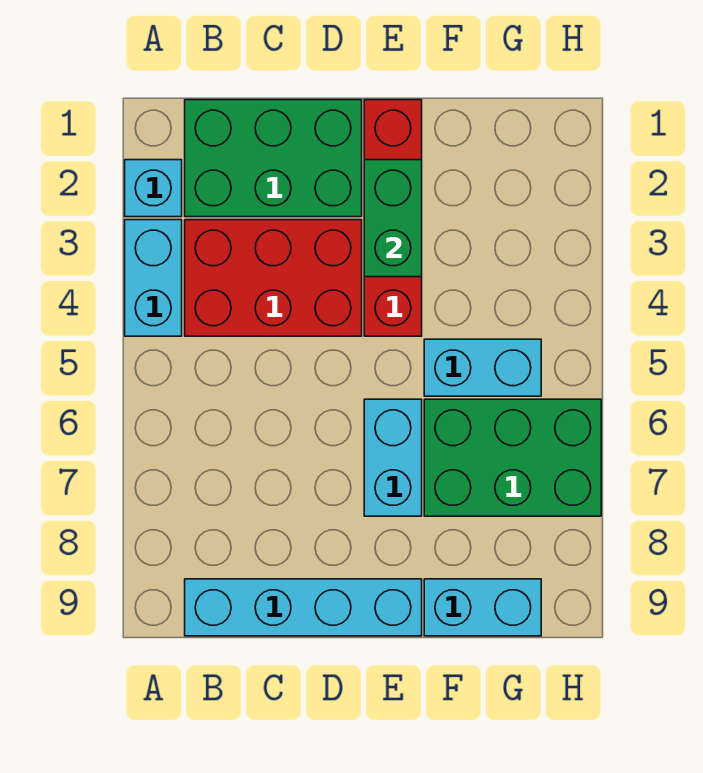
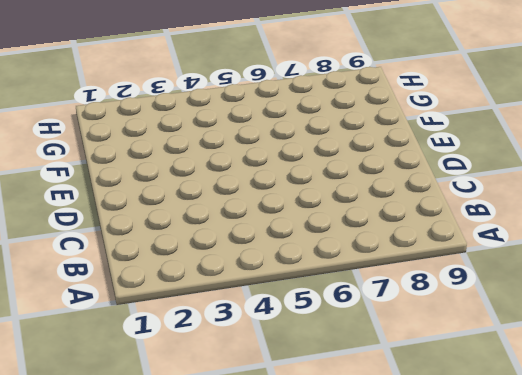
none -> cyan 1x1 brick [125,160,182,217]
none -> cyan 1x2 brick [125,220,182,336]

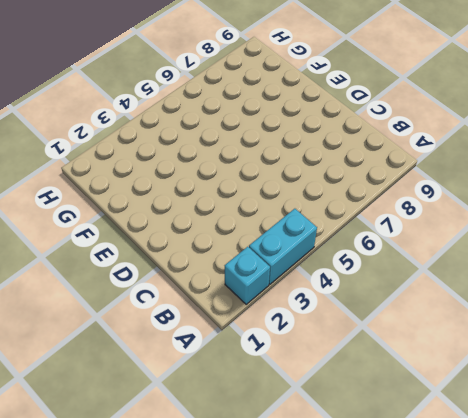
none -> green 2x3 brick [185,100,362,217]
none -> red 2x3 brick [185,220,362,336]

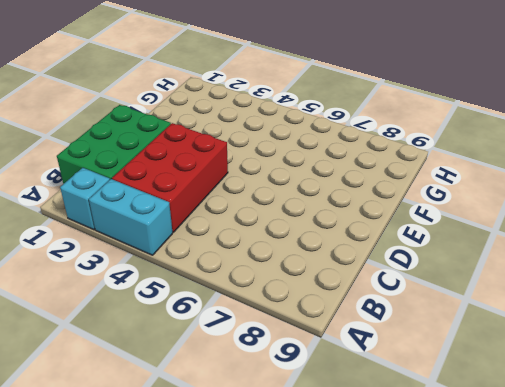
none -> cyan 1x4 brick [185,579,422,636]
none -> red 1x4 brick [364,100,422,336]

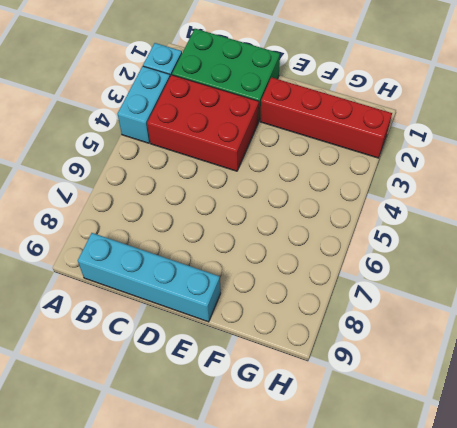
red 1x4 brick [260,77,392,158] -> red 1x4 brick turned to [364,100,422,336]
none -> cyan 1x2 brick [364,399,422,516]
none -> cyan 1x2 brick [424,339,541,396]

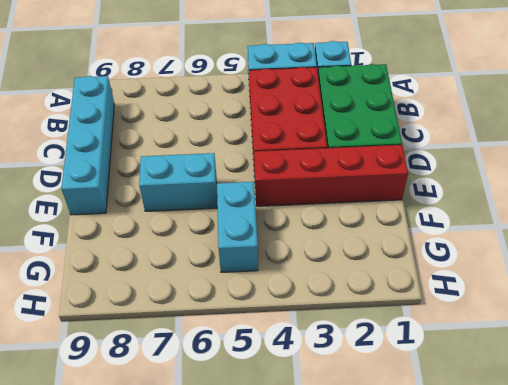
none -> green 2x3 brick [424,399,601,516]
none -> cyan 1x2 brick [424,579,541,636]

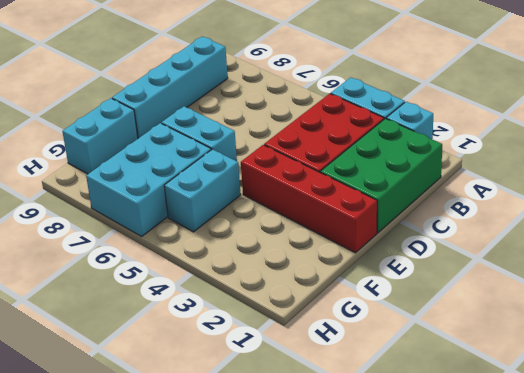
cyan 2x3 brick [86,123,211,236] -> green 2x3 brick [424,399,601,516]
none -> green 1x2 brick [364,160,422,277]

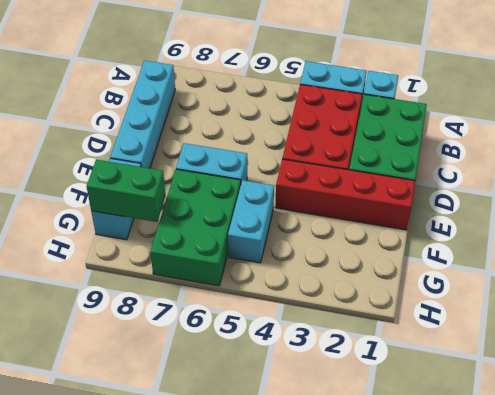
green 1x2 brick [86,160,166,222] -> green 1x2 brick moved to [364,160,422,277]

